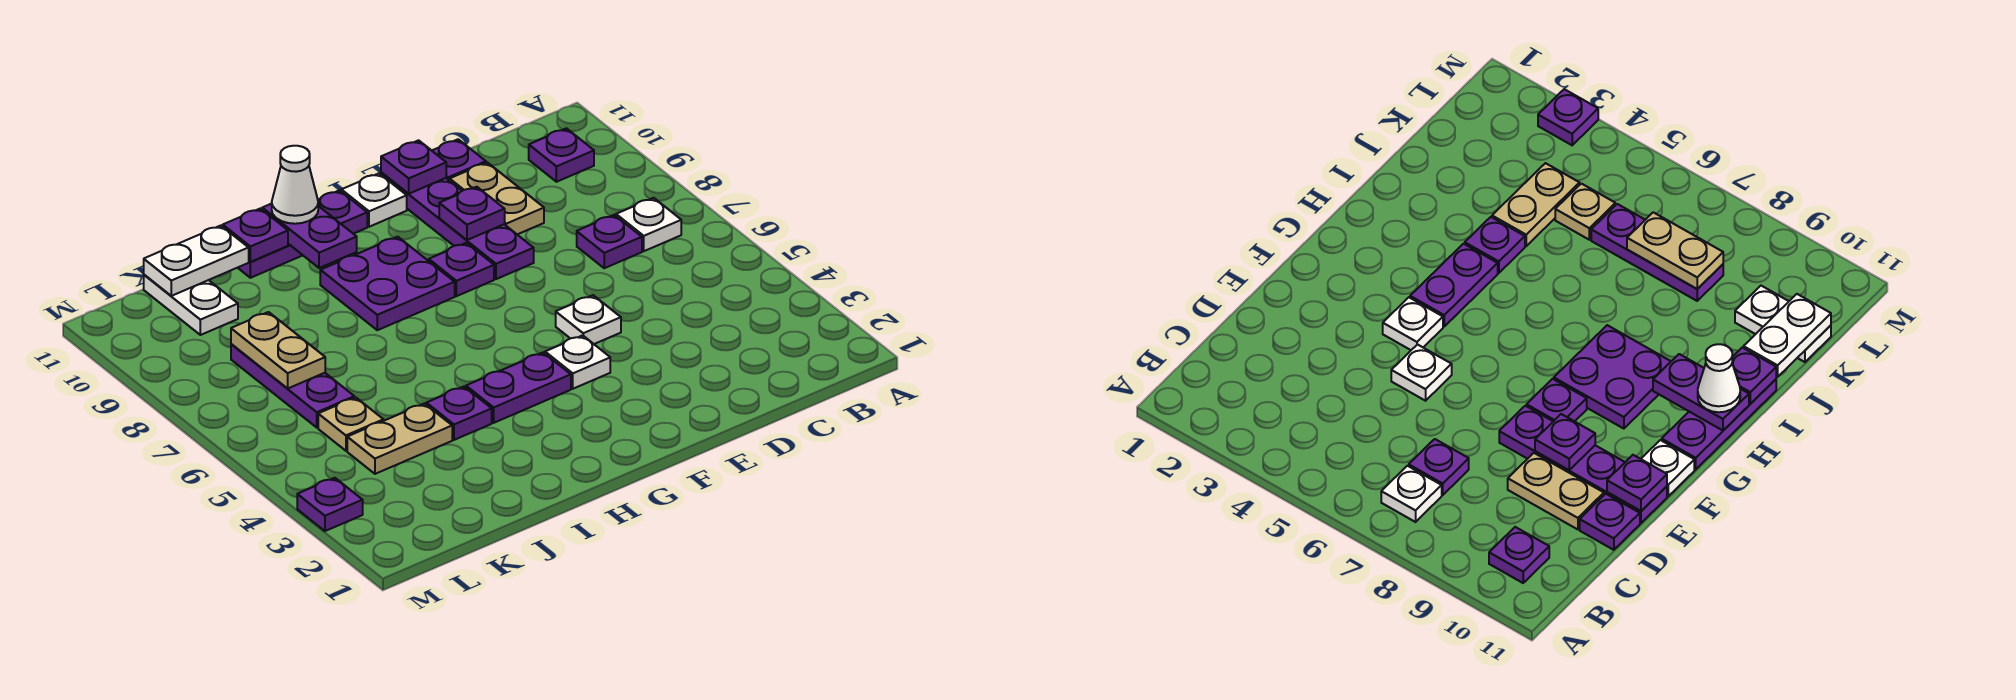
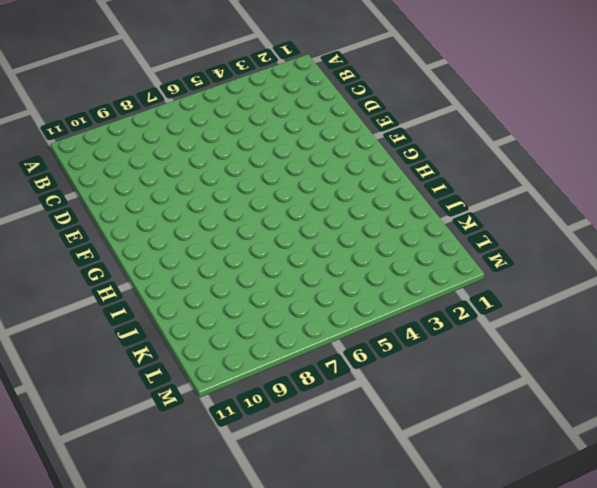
none -> white 1x1 plate [616,198,681,251]
none -> purple 1x1 plate [529,128,594,182]
none -> purple 1x1 plate [577,215,642,268]

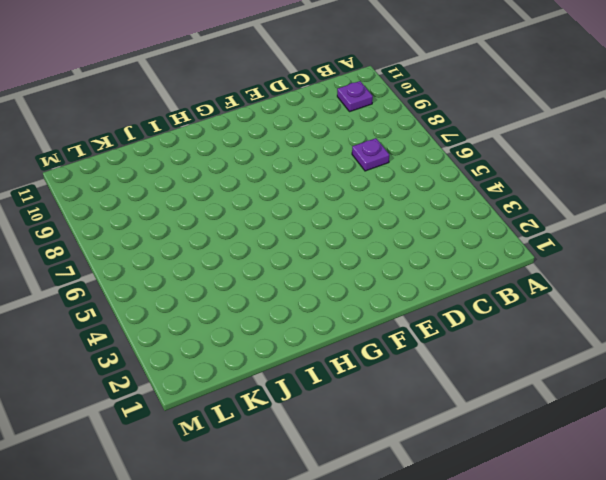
none -> white 1x1 plate [616,198,681,251]
none -> tan 1x2 plate [450,162,544,234]
none -> purple 1x1 plate [432,139,486,181]

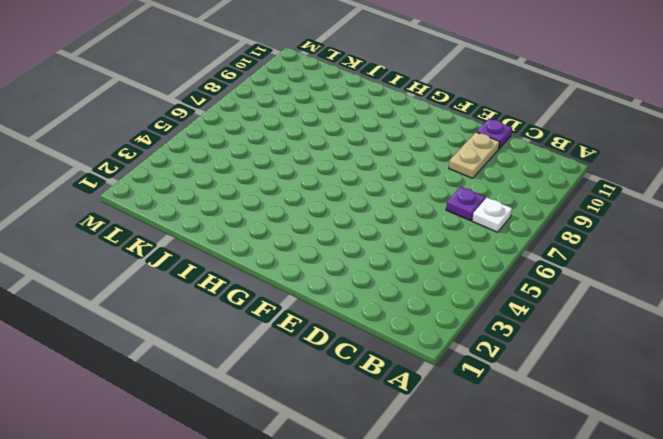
none -> purple 1x1 plate [529,128,594,182]
none -> white 1x1 plate [556,295,621,344]
none -> purple 1x4 plate [381,172,534,279]

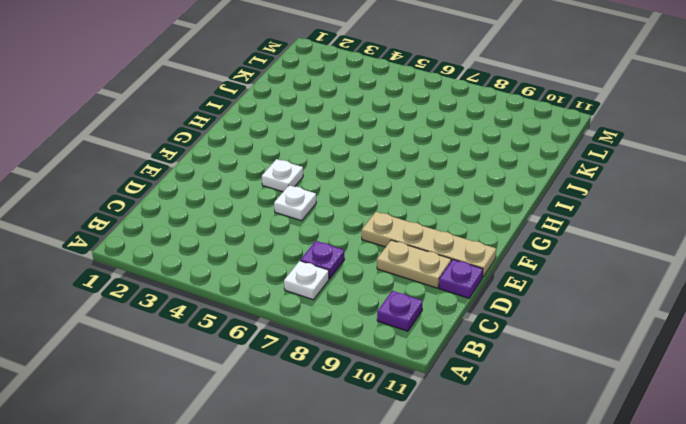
tan 1x4 plate [362,212,496,277] -> purple 1x4 plate [381,172,534,279]
none -> purple 1x1 plate [429,243,494,296]
none -> white 1x1 plate [341,173,407,227]
none -> purple 1x2 plate [466,353,571,423]

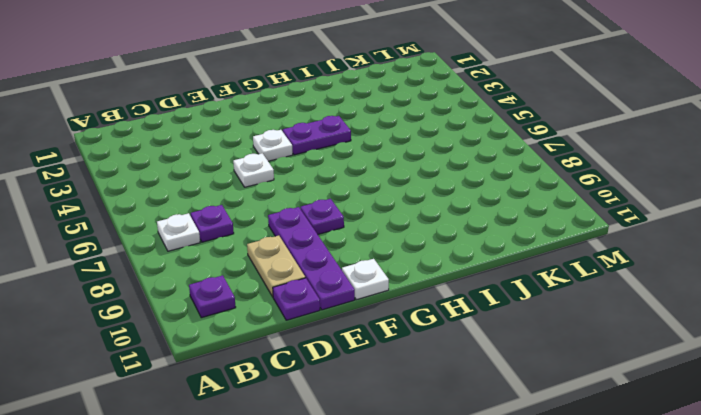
none -> purple 2x2 plate [320,237,455,330]
none -> purple 1x3 plate [238,190,367,278]
none -> purple 1x1 plate [426,387,492,440]

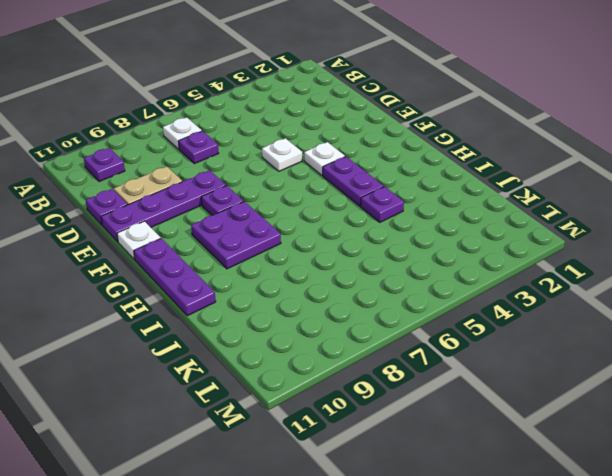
none -> tan 1x2 plate [347,404,452,474]
none -> tan 1x1 plate [318,397,384,451]
none -> purple 1x3 plate [231,344,354,427]

